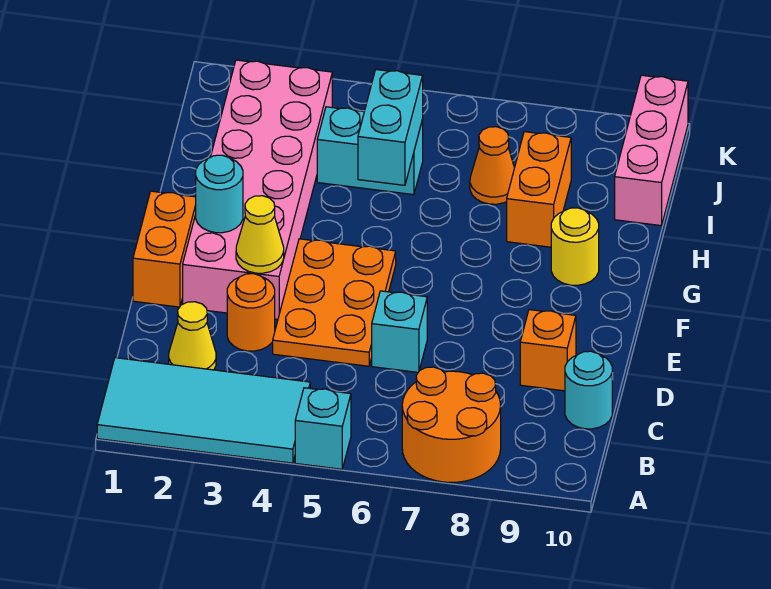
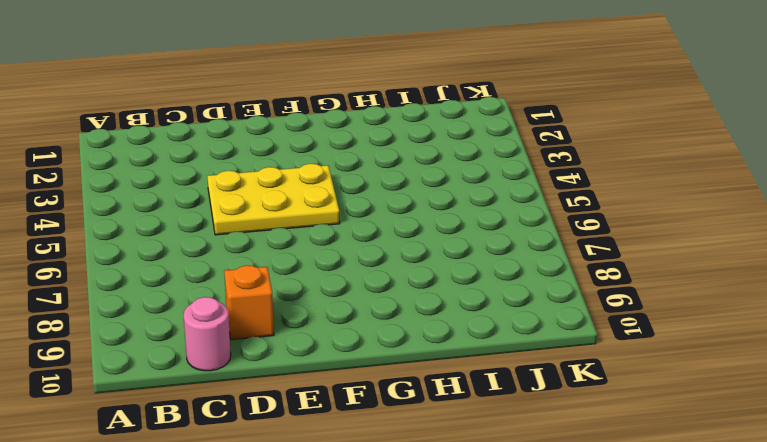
pink 1x1 round brick [184,297,231,371] -> cyan 1x1 round brick [565,351,612,429]
yellow 2x3 plate [207,164,340,235] -> orange 2x3 plate [273,239,396,366]
none -> cyan 2x4 tile [97,358,310,463]
none -> cyan 1x1 brick [295,388,351,469]
none -> orange 2x2 round brick [402,367,501,482]

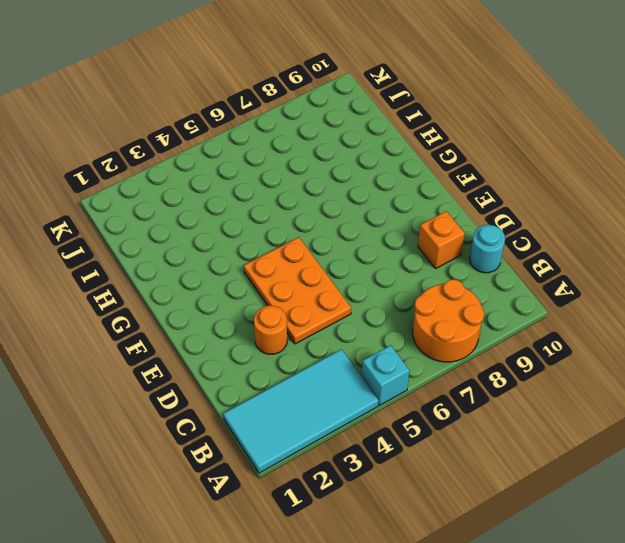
none -> yellow 1x1 cone [169,302,216,370]
none -> cyan 1x1 brick [372,291,427,372]
none -> orange 1x2 brick [133,191,196,307]

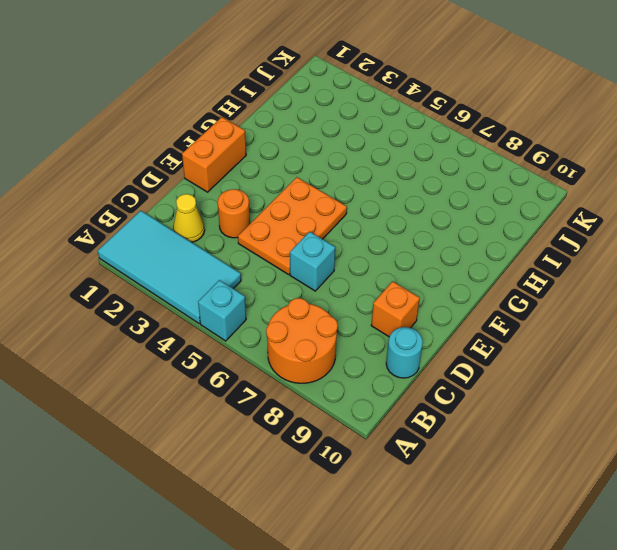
none -> pink 2x6 brick [183,60,332,319]
none -> yellow 1x1 round brick [551,208,599,285]
none -> orange 1x2 brick [507,132,571,247]

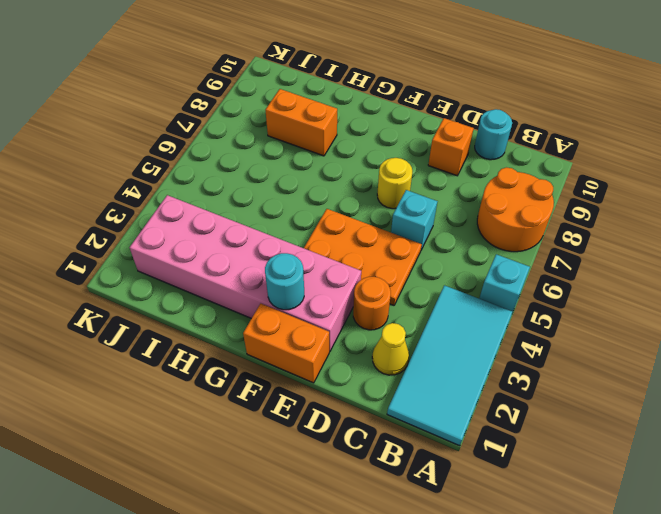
yellow 1x1 round brick [377,158,412,209] -> yellow 1x1 round brick moved to [551,208,599,285]
none -> cyan 1x2 brick [317,107,423,195]
none -> orange 1x1 cone [470,127,514,204]
none -> pink 1x3 brick [615,75,688,226]

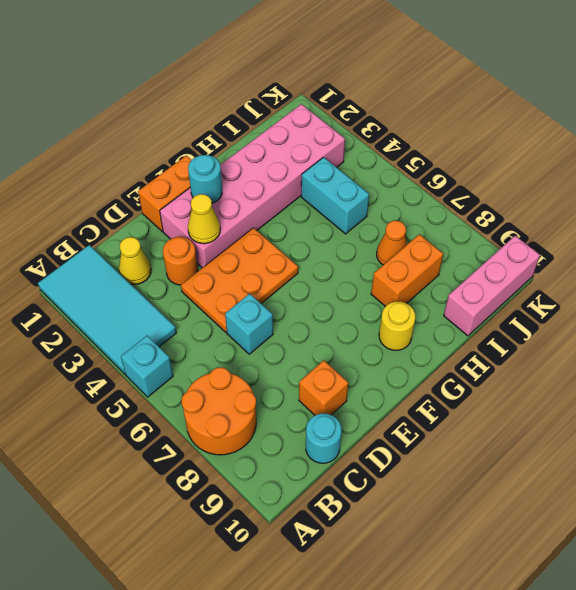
none -> cyan 1x2 brick [358,70,423,185]

